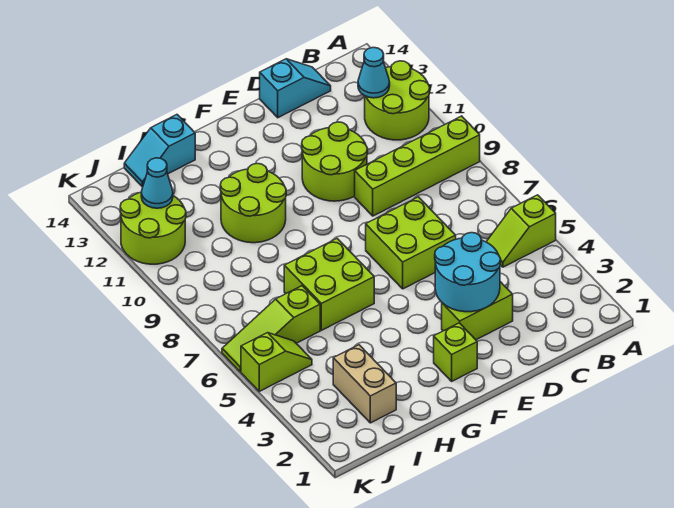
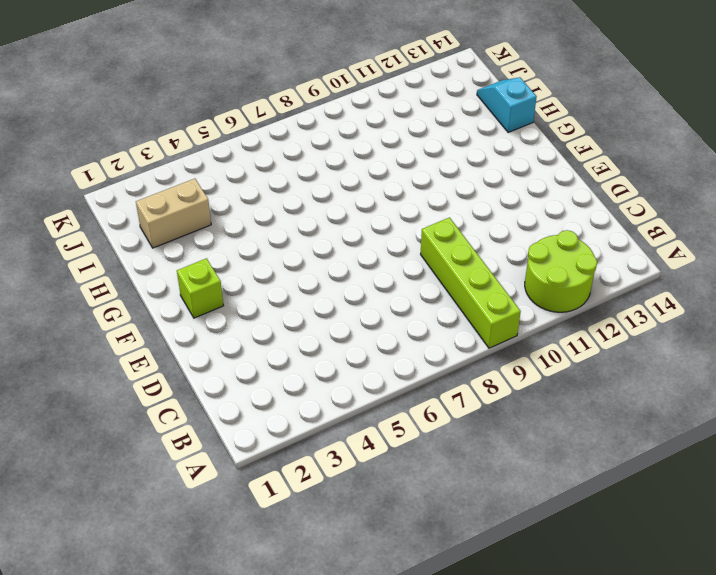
none -> lime 1x2 slope [486,195,556,267]
none -> cyan 1x2 slope [260,59,331,118]
none -> lime 1x2 brick [442,282,513,340]

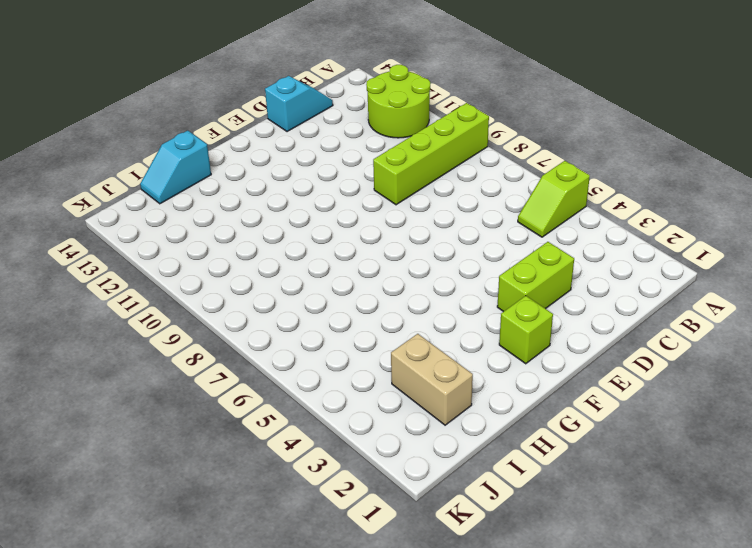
none -> lime 2x2 brick [366,197,456,289]
none -> lime 2x2 round brick [302,122,368,201]
none -> lime 2x2 brick [284,239,374,330]

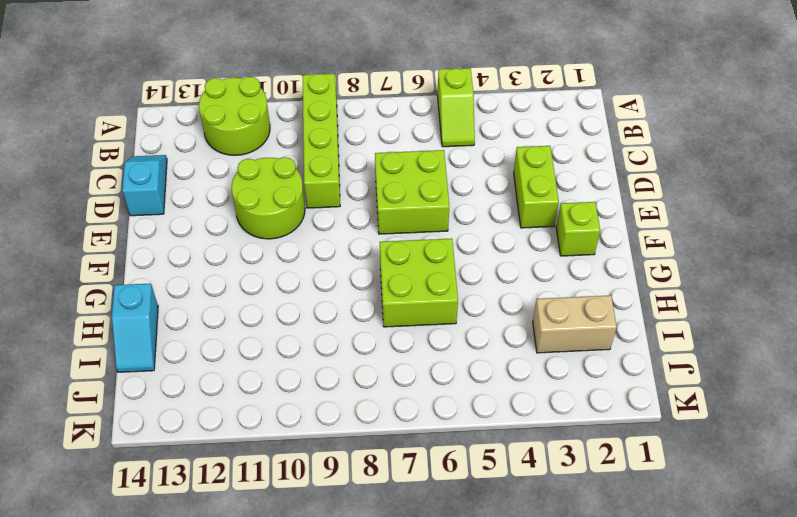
none -> lime 2x2 round brick [220,163,286,243]
none -> lime 1x3 slope [222,286,320,372]
none -> lime 1x2 slope [241,333,312,391]

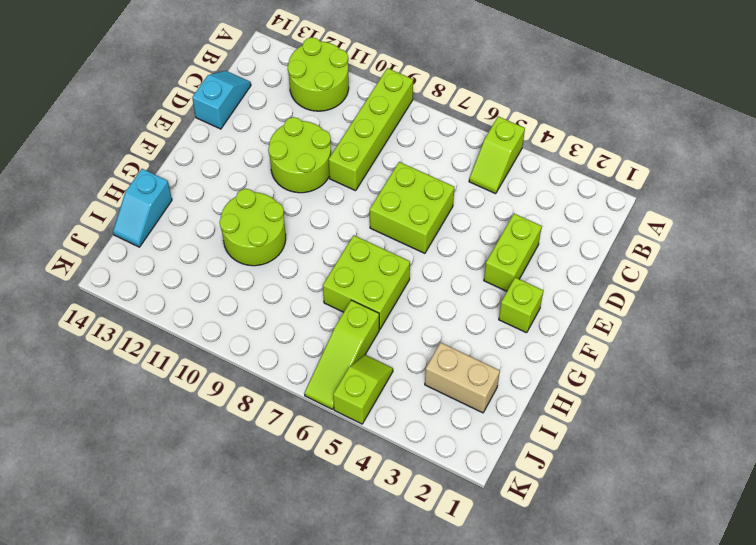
none -> lime 2x2 round brick [120,192,186,264]
none -> cyan 1x1 cone [358,48,390,98]
none -> cyan 2x2 round brick [435,233,501,312]

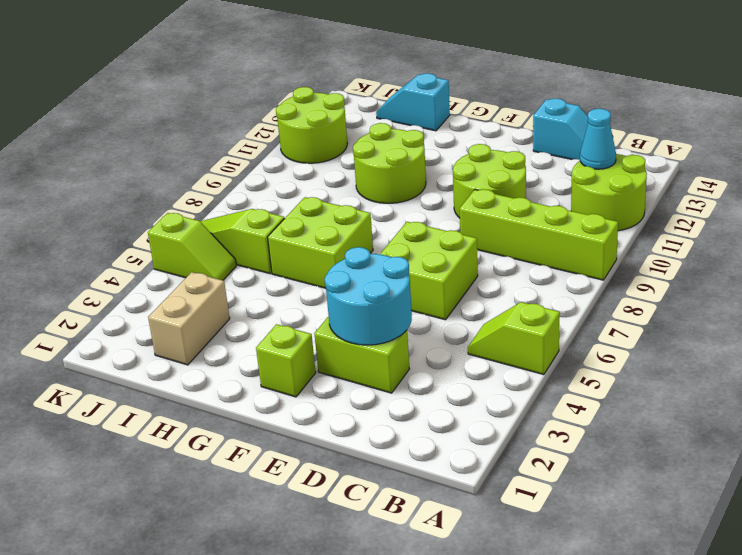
none -> cyan 1x1 cone [141,158,173,208]

